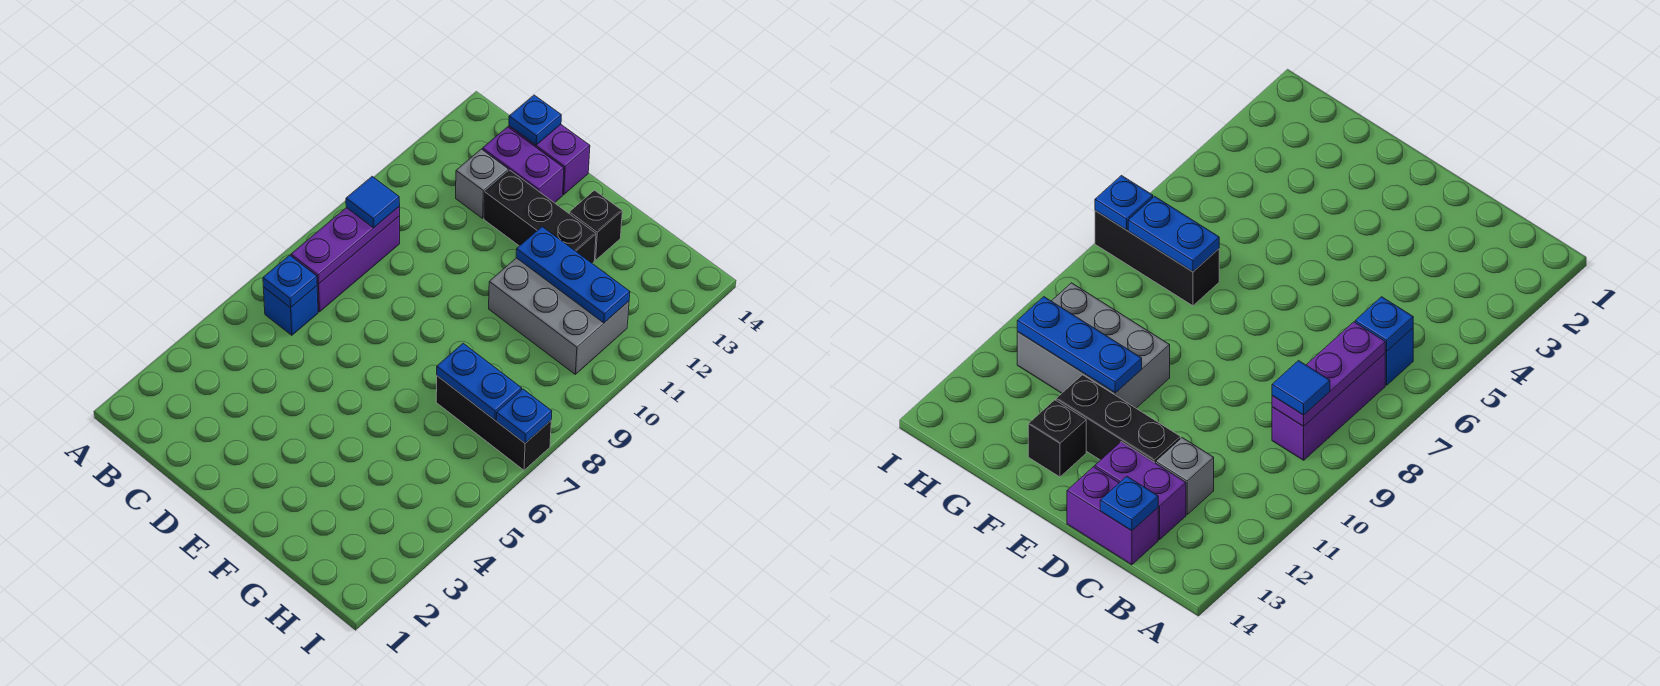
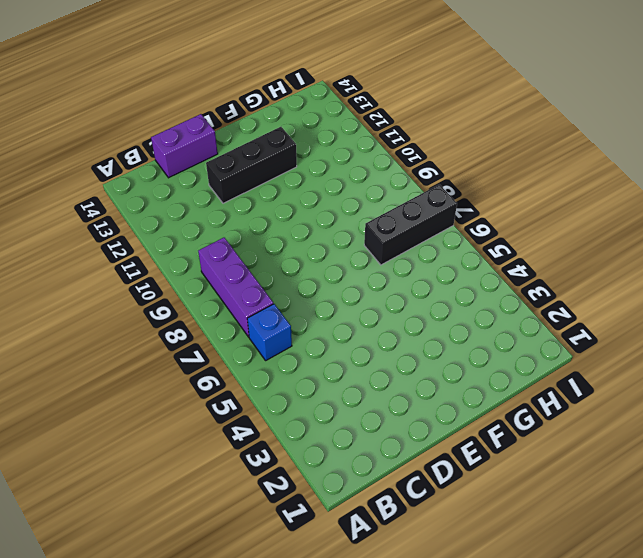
none -> grey 1x1 brick [456,149,509,218]
none -> purple 1x2 brick [482,127,564,203]
none -> grey 2x3 brick [489,258,629,374]

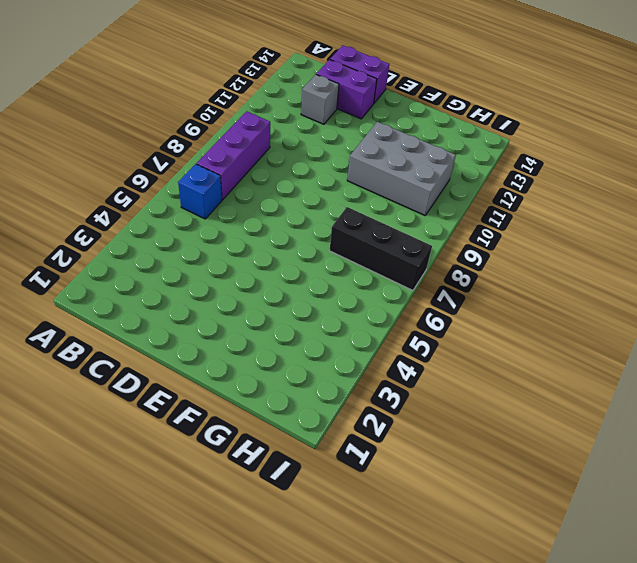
none -> black 1x3 brick [484,171,596,263]
none -> black 1x1 brick [569,190,622,260]
none -> blue 1x1 plate [263,255,317,308]

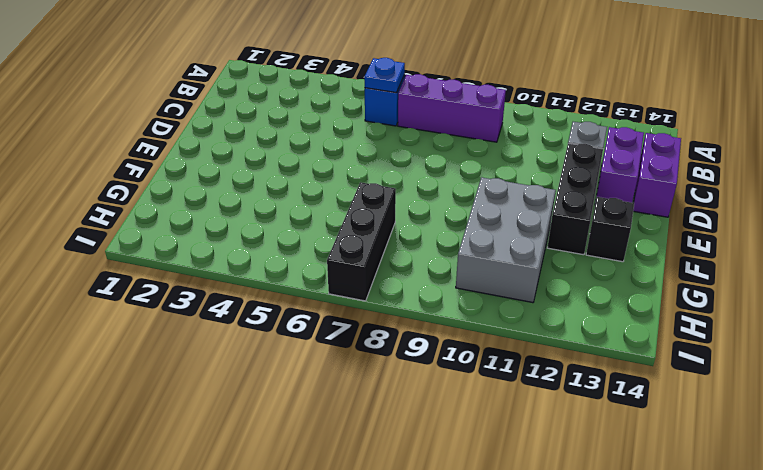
none -> purple 1x3 plate [291,207,400,284]
none -> blue 1x1 plate [509,95,561,145]
none -> blue 1x3 plate [516,227,630,323]

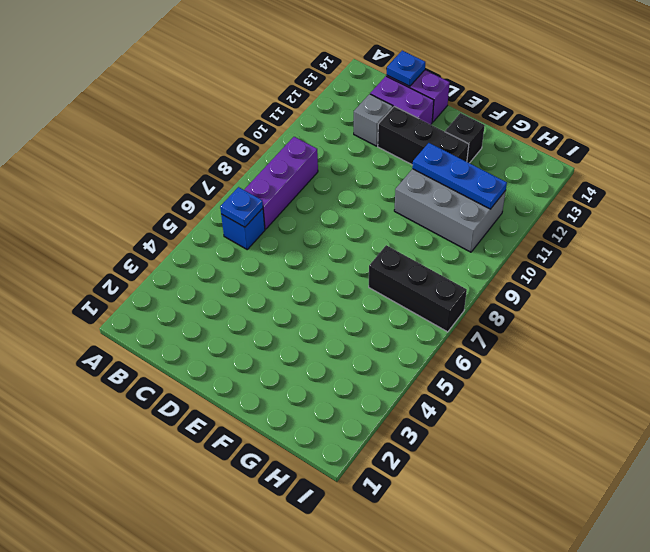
none -> purple 1x3 plate [291,207,400,284]
none -> blue 1x2 plate [437,343,522,420]
none -> blue 1x1 plate [496,389,552,443]

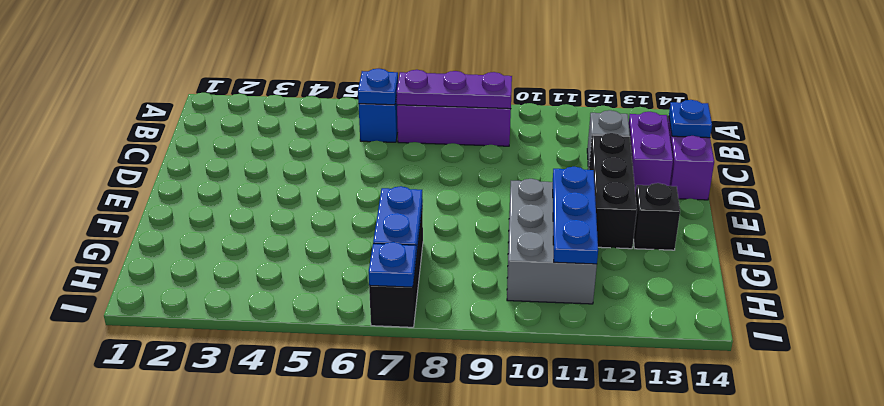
none -> blue 1x1 tile [346,177,400,228]

